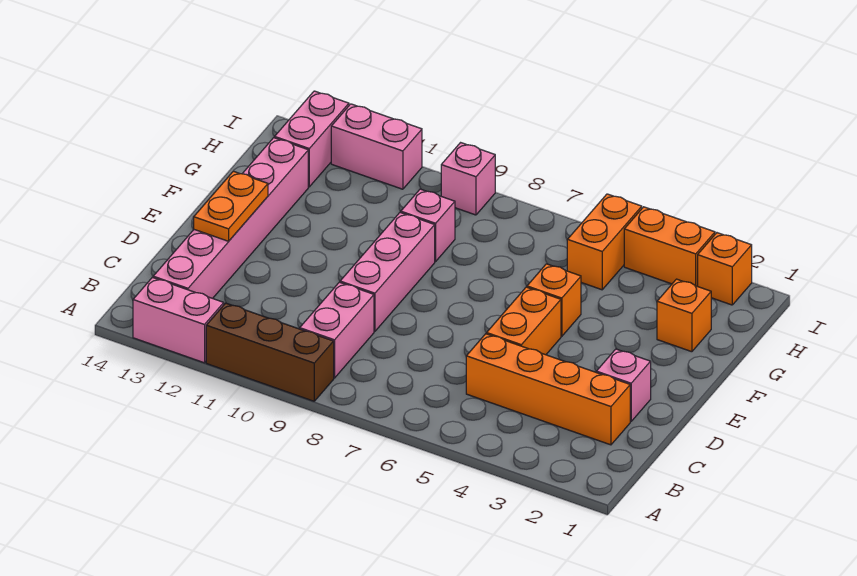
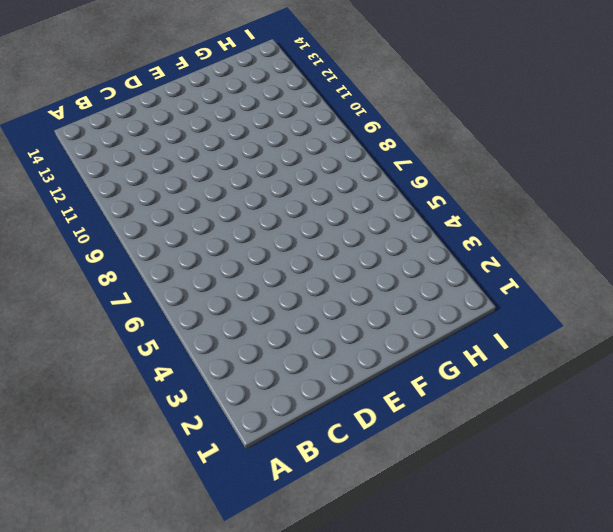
none -> brown 1x3 brick [206,303,334,401]
none -> pink 1x2 brick [133,277,224,363]
none -> pink 1x2 brick [300,282,374,378]

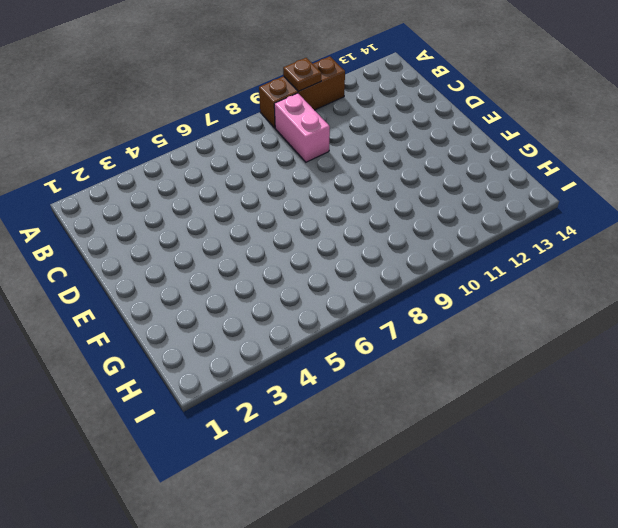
brown 1x1 plate [283,58,322,91] -> none
none -> pink 1x2 brick [133,277,224,363]
none -> pink 1x6 brick [153,138,308,298]
none -> orange 1x4 brick [466,334,630,445]

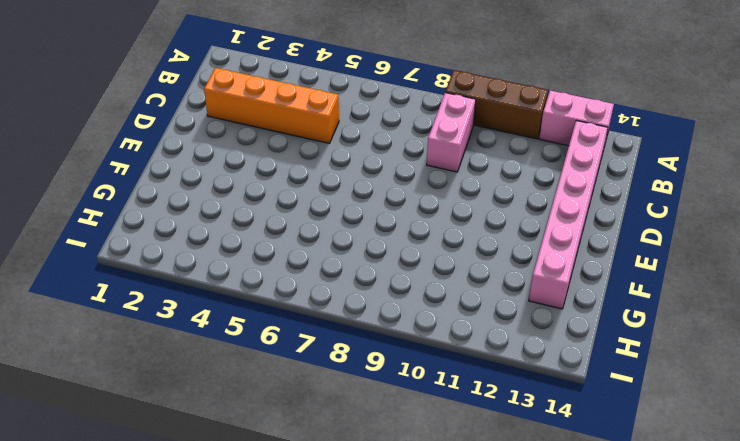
none -> pink 1x1 brick [596,349,651,421]
none -> orange 1x2 brick [487,287,561,355]
none -> pink 1x3 brick [340,212,435,331]

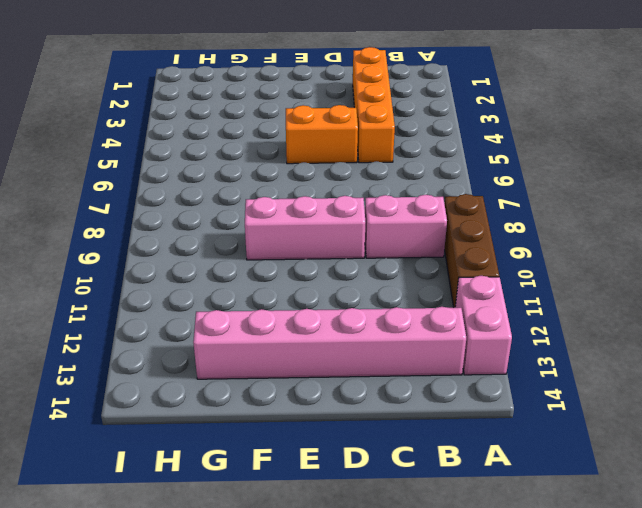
none -> pink 1x1 brick [596,349,651,421]
none -> orange 1x1 brick [527,264,581,336]
none -> orange 1x1 brick [657,279,711,352]

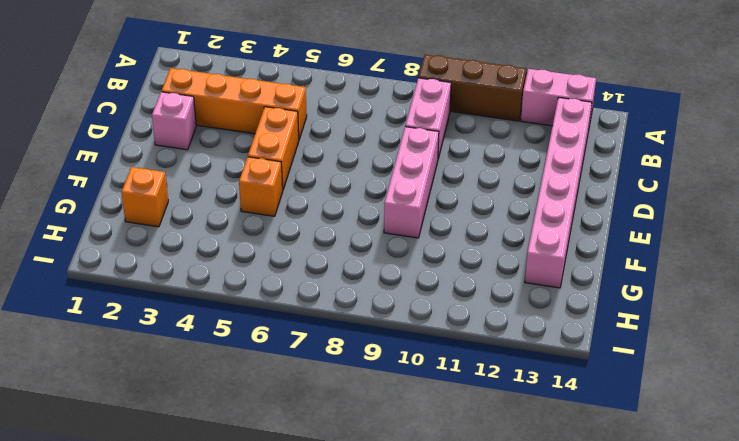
none -> pink 1x1 brick [401,189,455,262]
none -> orange 1x2 brick [567,194,642,290]
none -> pink 1x2 brick [274,91,349,187]

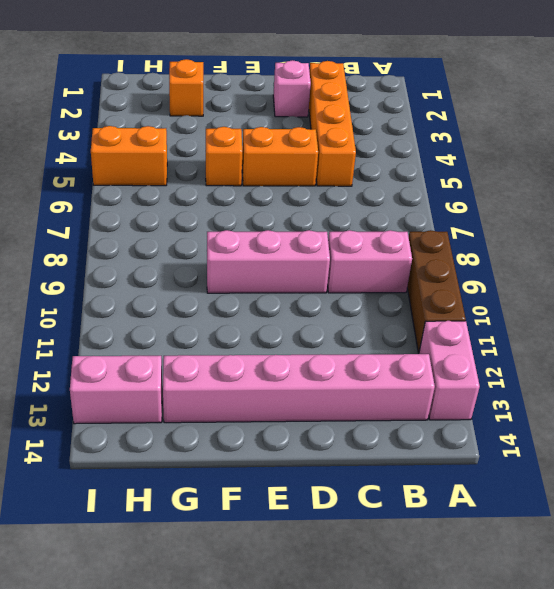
none -> pink 1x1 brick [401,189,455,262]
none -> orange 1x1 brick [698,233,752,305]
none -> orange 1x2 brick [624,207,715,286]

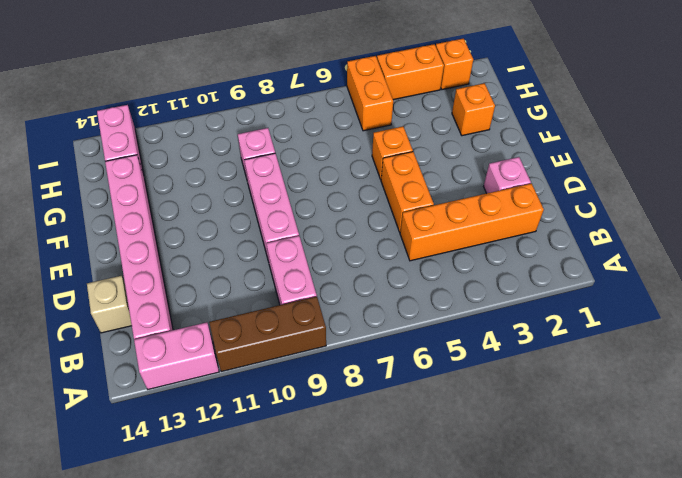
tan 1x1 brick [87,276,132,333] -> none
none -> pink 1x1 brick [441,143,495,215]
none -> pink 1x2 brick [331,104,422,189]
none -> orange 1x2 plate [194,171,268,241]

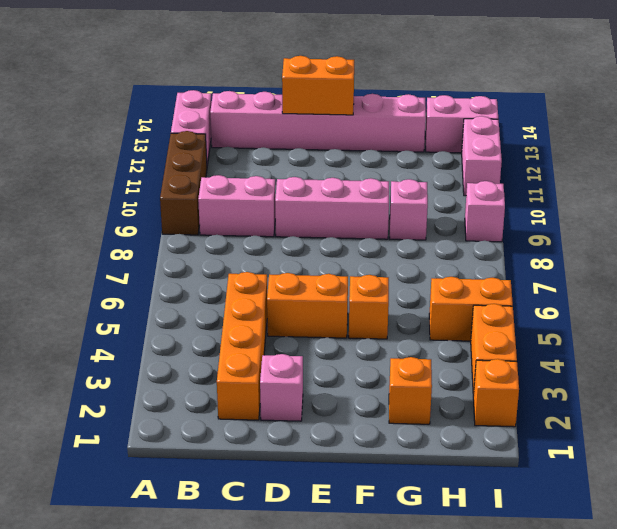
orange 1x2 brick [282,56,354,115] -> orange 1x2 plate [194,171,268,241]

